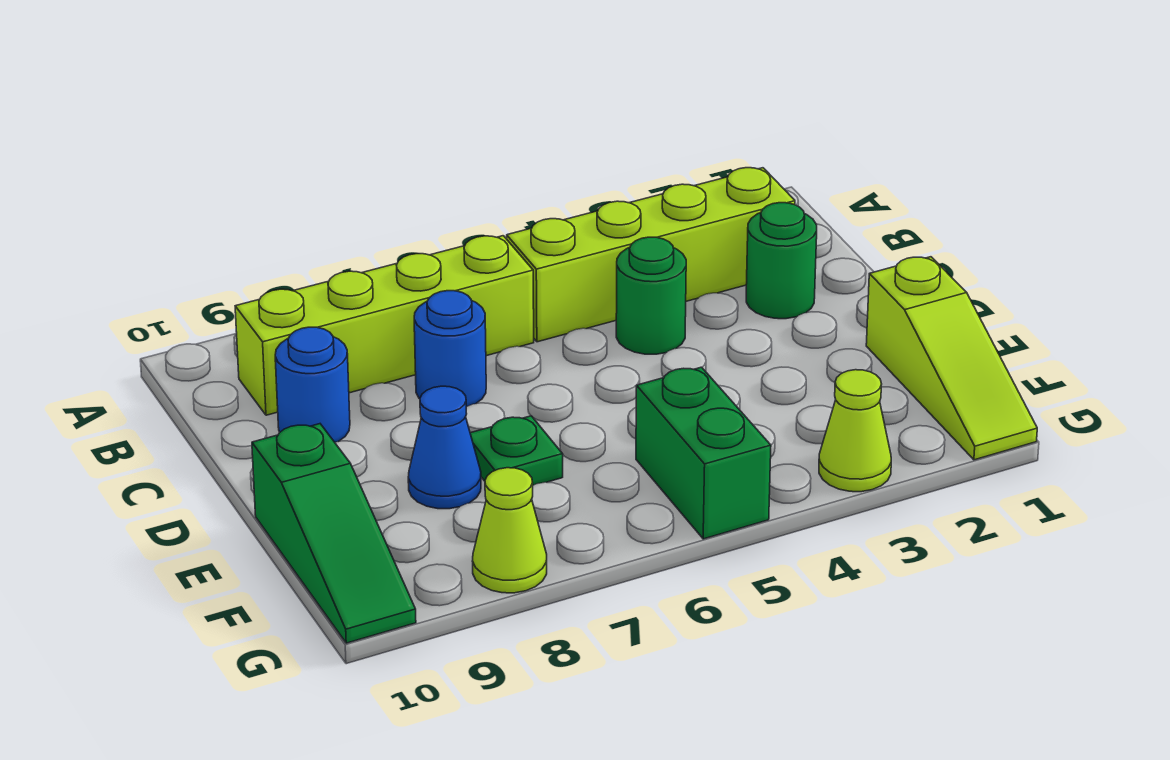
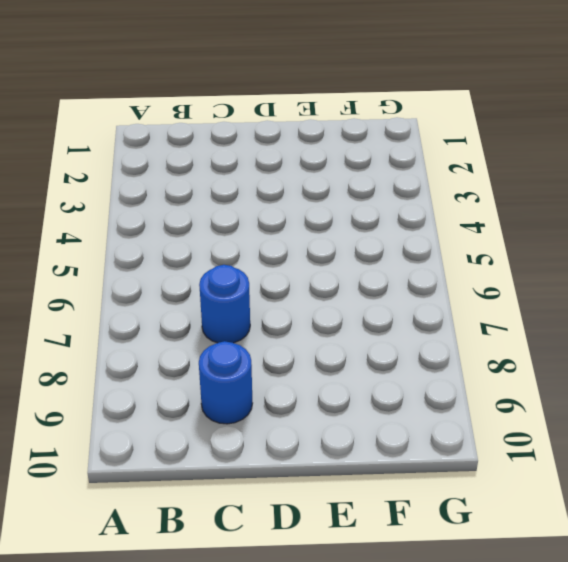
none -> lime 1x4 brick [507,168,795,342]
none -> lime 1x4 brick [235,236,534,415]
none -> green 1x1 round brick [746,203,817,319]

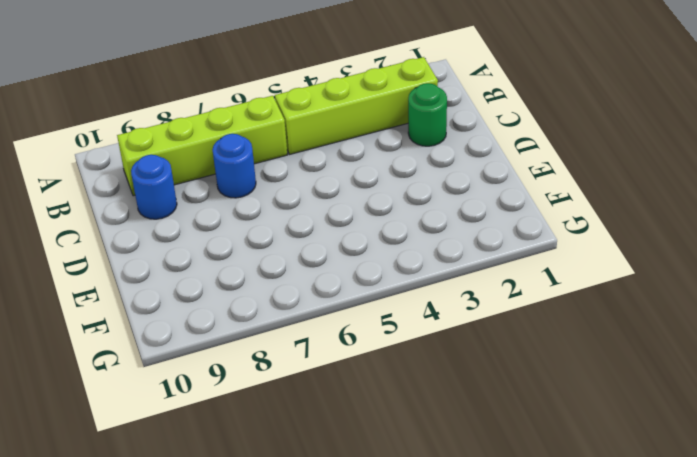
none -> green 1x1 round brick [616,237,686,354]
none -> lime 1x3 slope [866,257,1037,460]
none -> green 1x1 plate [470,416,563,485]

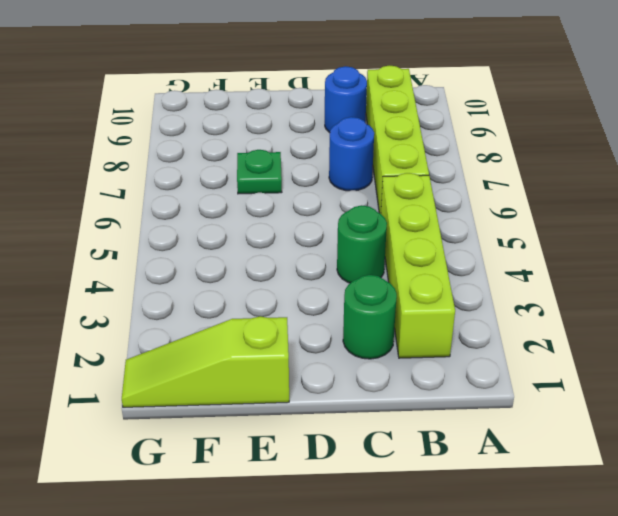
none -> blue 1x1 cone [408,386,481,509]
none -> green 1x3 slope [252,424,416,643]
none -> green 1x2 brick [636,367,771,539]

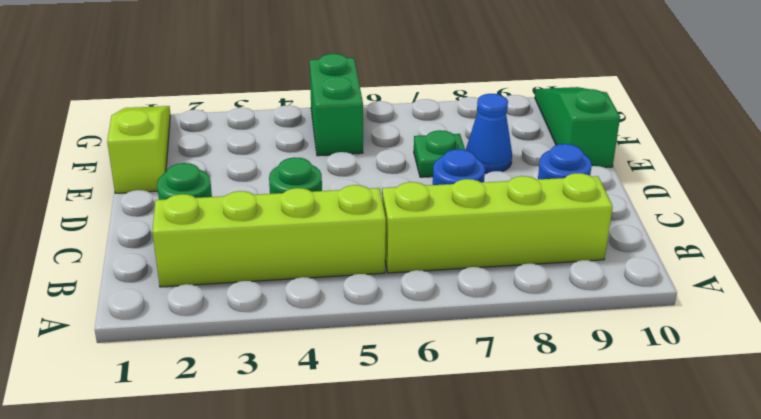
none -> lime 1x1 cone [819,370,891,492]
none -> lime 1x1 cone [473,468,547,593]

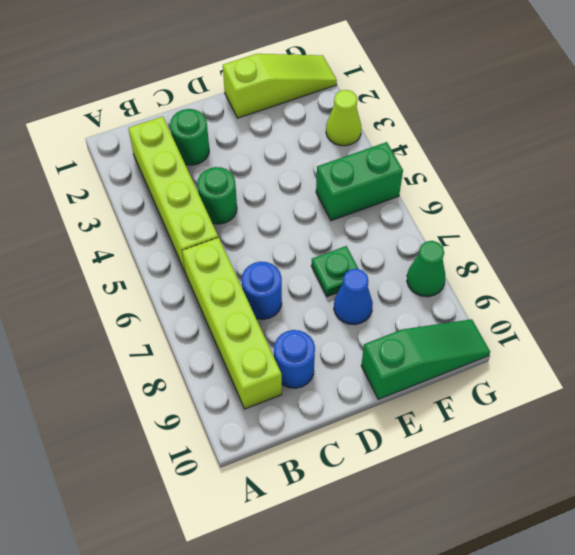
green 1x1 cone [407,241,445,297] -> lime 1x1 cone [473,468,547,593]

